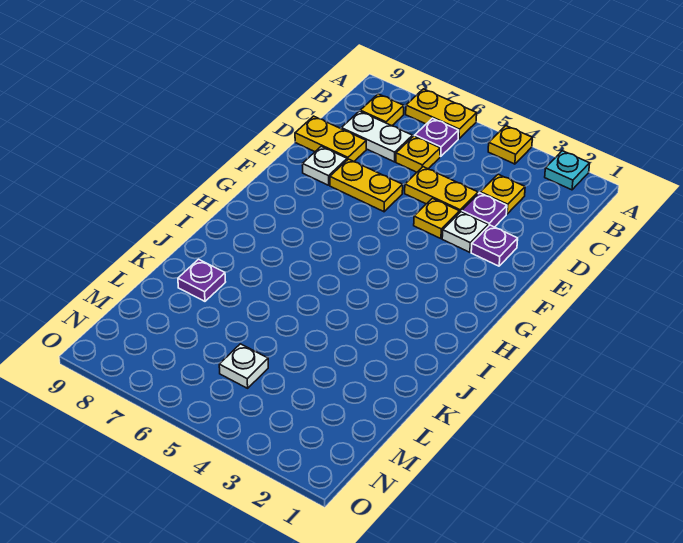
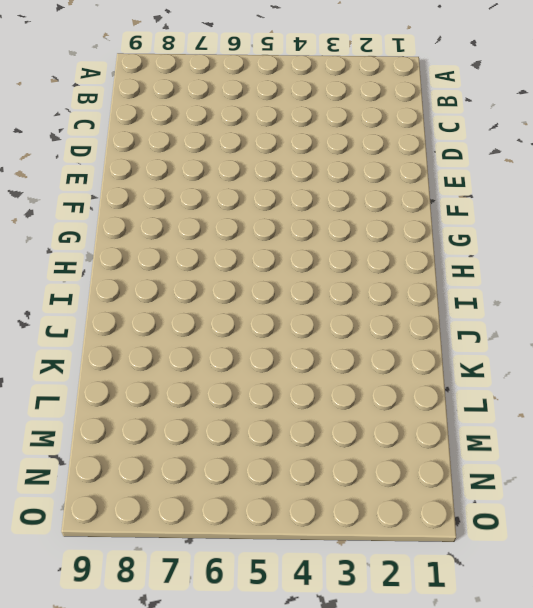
none -> cyan 1x1 plate [545,151,590,190]
none -> yellow 1x1 plate [488,126,532,164]
none -> yellow 1x2 plate [406,89,477,139]

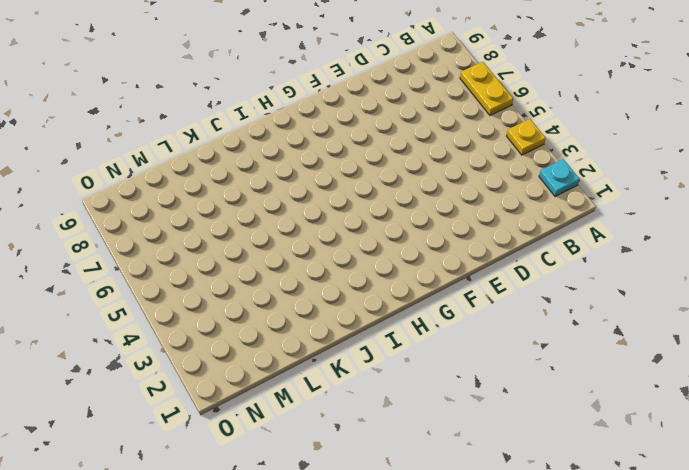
none -> purple 1x1 plate [415,118,459,156]
none -> yellow 1x1 plate [360,94,404,126]
none -> yellow 1x1 plate [480,174,525,214]

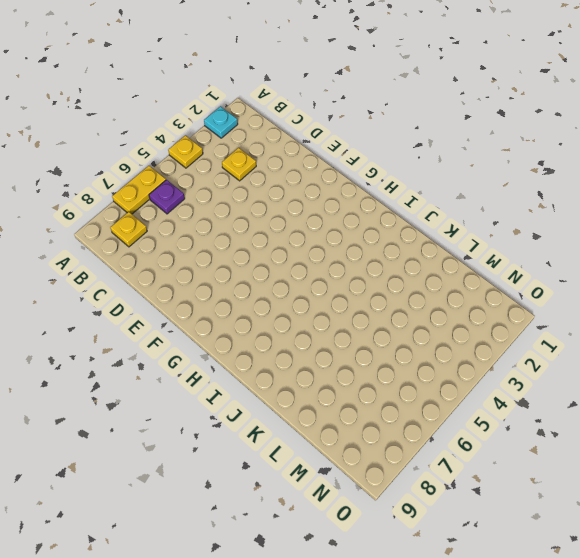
none -> yellow 1x1 plate [396,136,440,172]
none -> white 1x2 plate [341,111,413,162]
none -> purple 1x1 plate [462,193,507,227]

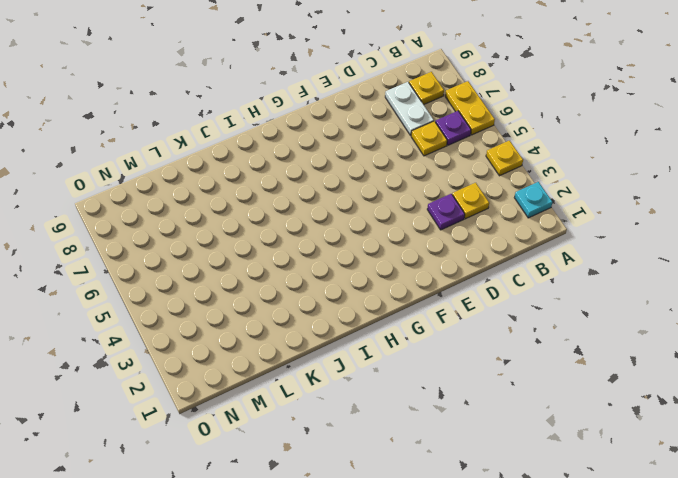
none -> yellow 1x2 plate [405,167,478,213]
none -> yellow 1x2 plate [295,116,366,162]
none -> purple 1x1 plate [471,225,518,266]

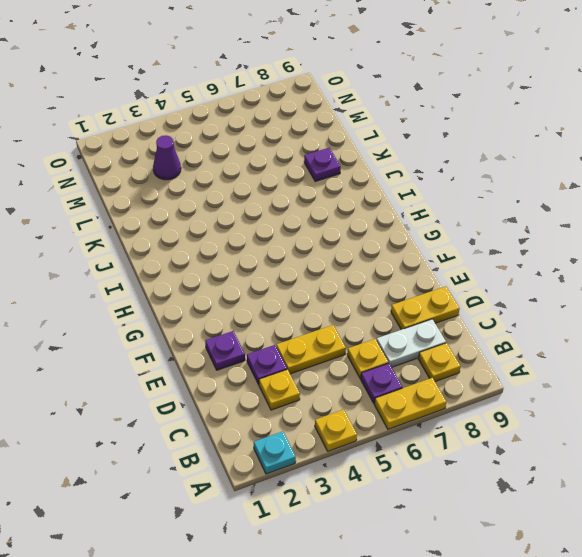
purple 1x1 cone [153,135,181,180] -> none
none -> white 1x1 plate [442,212,488,252]
none -> yellow 1x1 plate [414,198,459,239]
none -> yellow 1x2 plate [330,159,403,212]

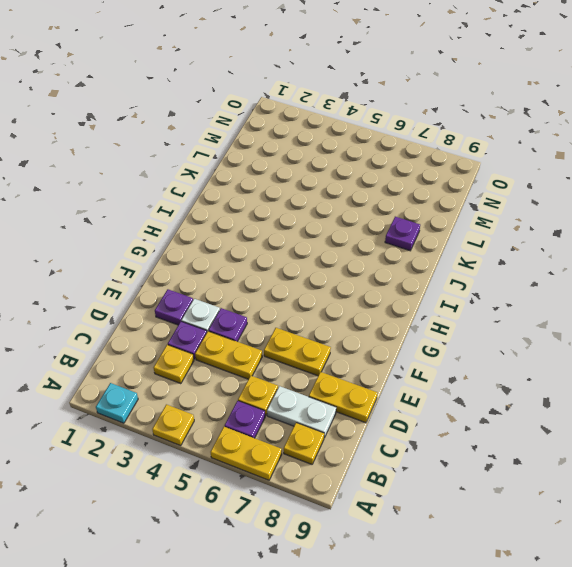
purple 1x1 plate [209,308,247,342] -> yellow 1x1 plate [414,198,459,239]
none -> white 1x1 plate [302,146,347,185]
none -> white 1x1 plate [219,344,268,388]

